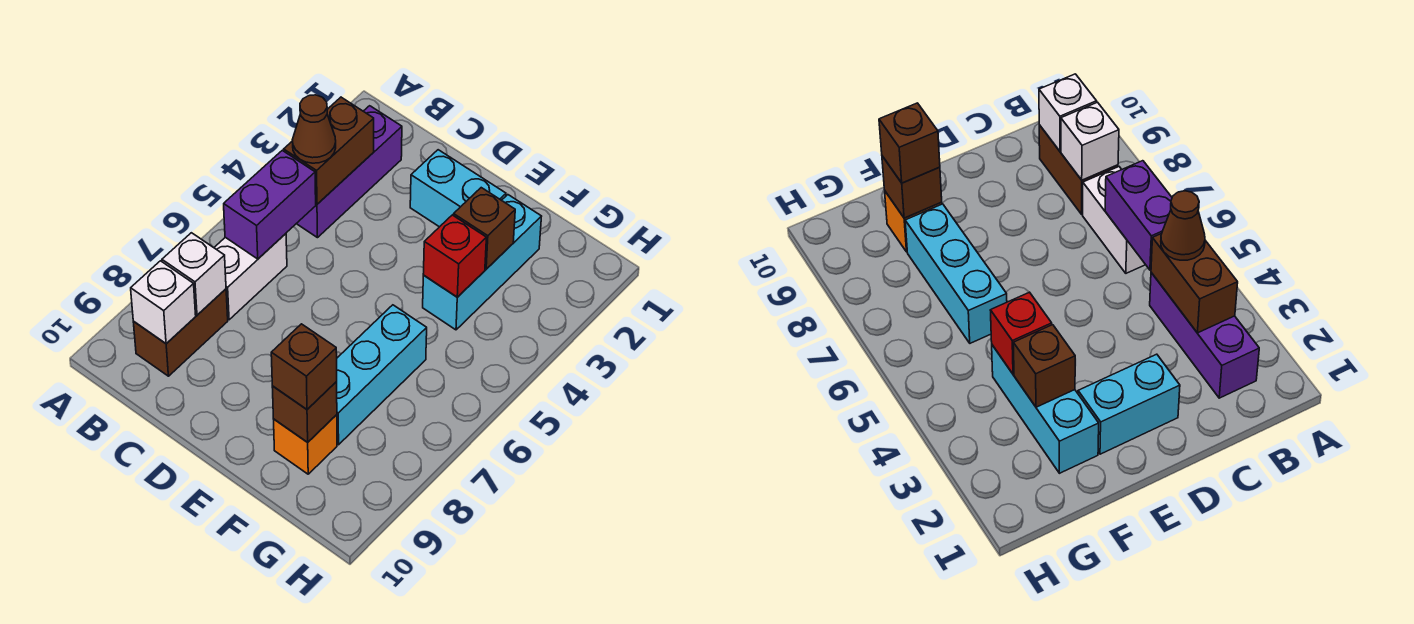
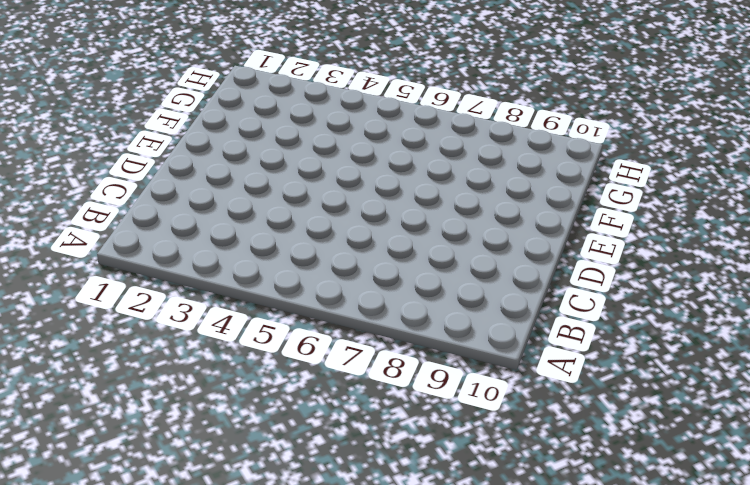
none -> purple 1x3 brick [296,106,402,238]
none -> white 1x2 brick [214,234,287,320]
none -> brown 1x2 brick [133,289,228,376]

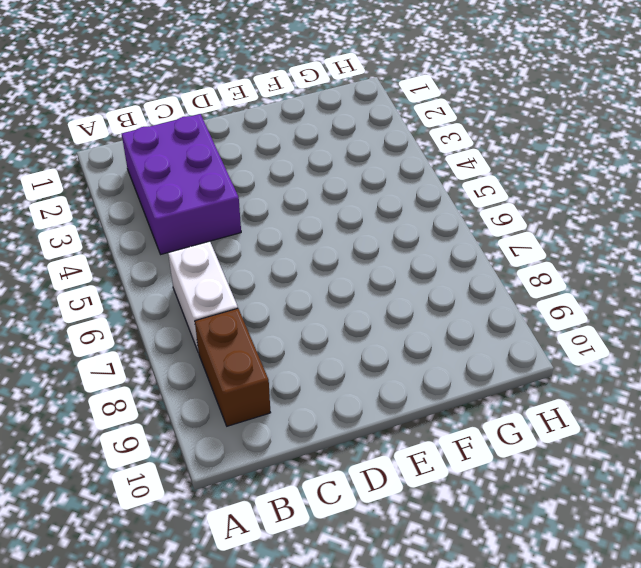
purple 2x3 brick [122,114,241,254] -> purple 1x3 brick [296,106,402,238]
none -> cyan 1x2 brick [410,150,506,227]
none -> cyan 1x3 brick [423,195,542,330]
none -> cyan 1x3 brick [336,305,427,445]

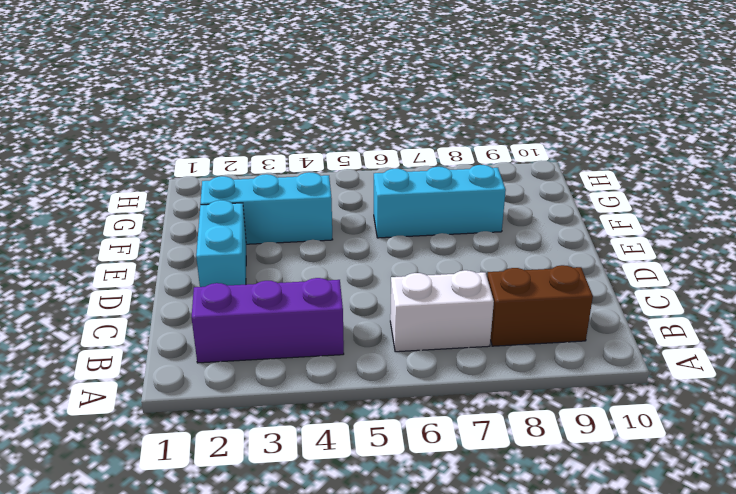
none -> orange 1x1 brick [274,415,337,474]
none -> brown 1x2 brick [284,97,374,204]
none -> purple 1x2 brick [224,150,316,259]

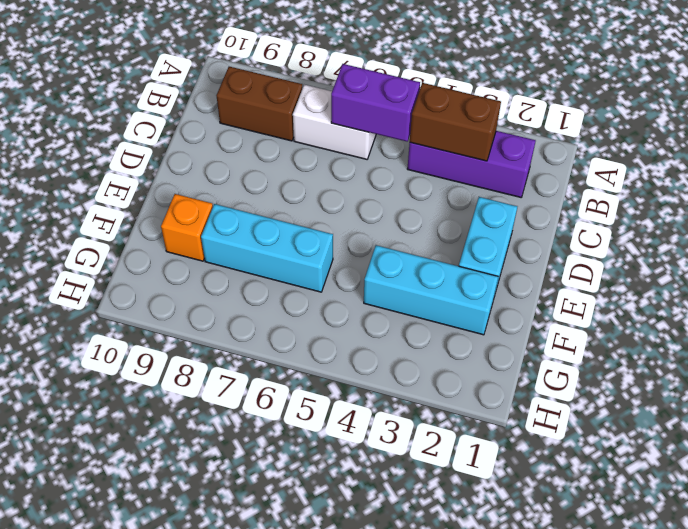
none -> white 1x1 brick [162,233,226,315]
none -> white 1x1 brick [131,261,196,344]
none -> brown 1x1 brick [454,188,515,269]

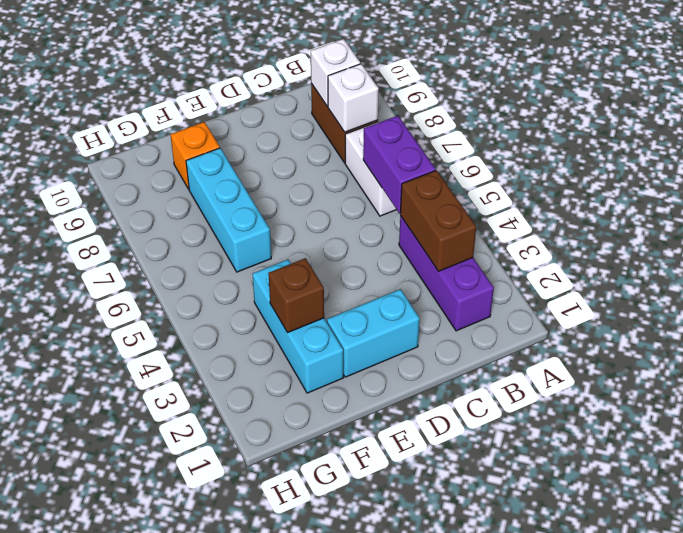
none -> red 1x1 brick [423,215,486,297]
none -> brown 1x1 brick [272,382,337,442]
none -> brown 1x1 cone [292,95,336,163]

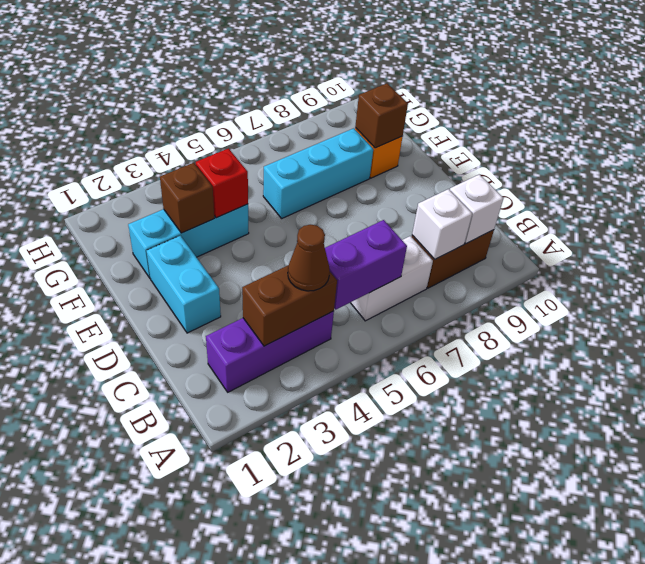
none -> brown 1x1 brick [271,324,337,409]

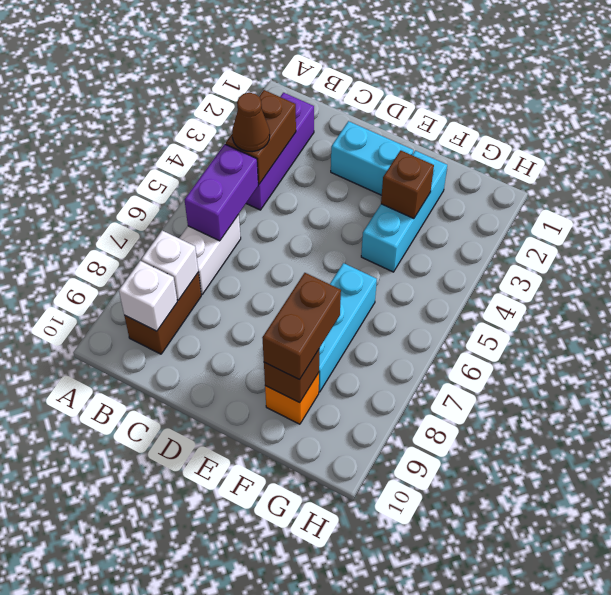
brown 1x2 brick [262,273,341,380] -> brown 1x1 brick [271,324,337,409]
none -> red 1x1 brick [423,215,486,297]

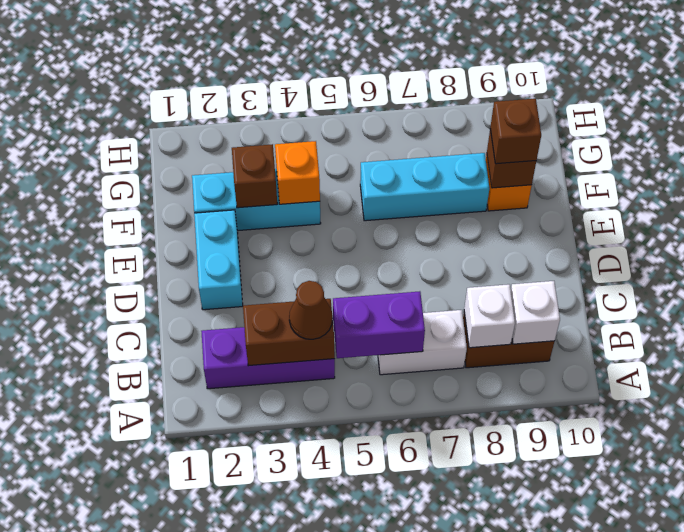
orange 1x1 brick [275,141,320,204] -> red 1x1 brick [423,215,486,297]

